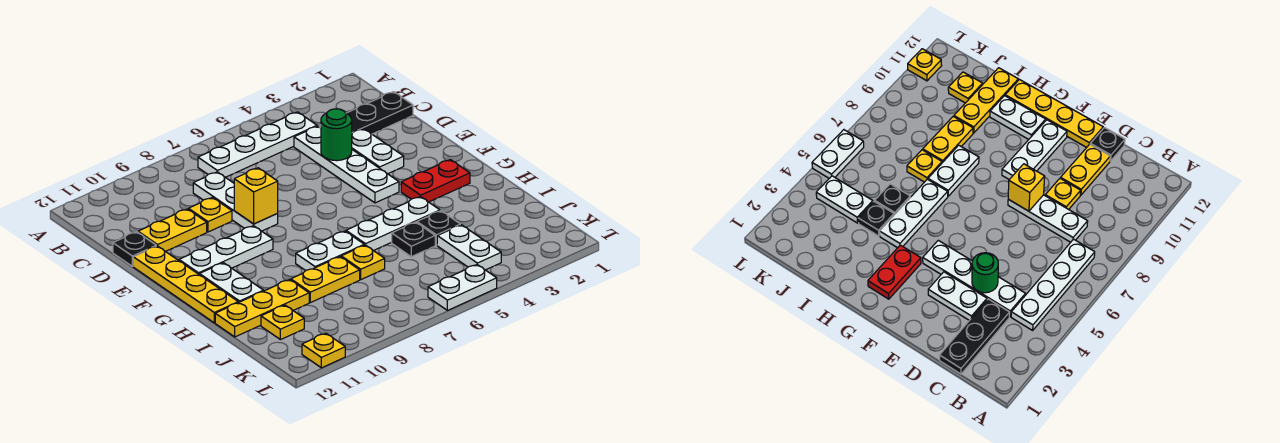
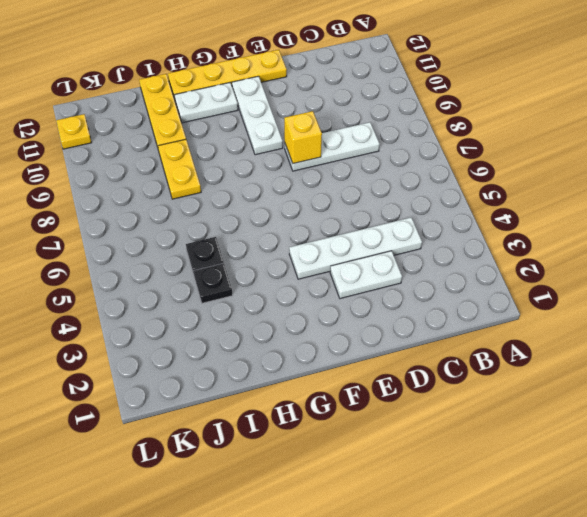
none -> white 1x4 plate [198,112,317,177]
none -> black 1x3 plate [319,92,413,134]
none -> yellow 1x1 plate [189,198,232,232]

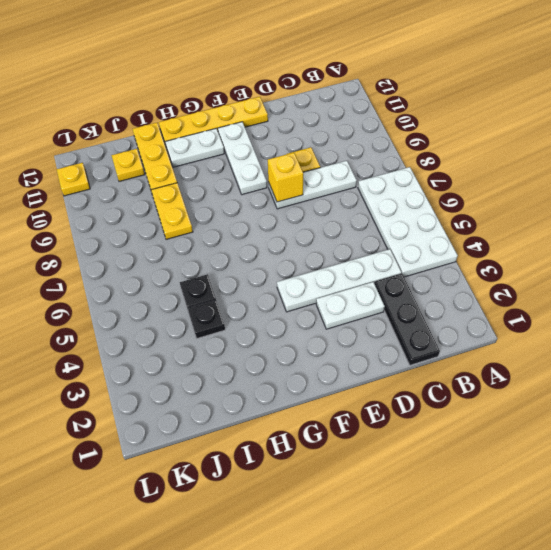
white 2x4 plate [358,167,458,277] -> white 1x4 plate [198,112,317,177]
none -> yellow 1x2 plate [138,209,207,251]
none -> black 1x1 plate [113,232,156,266]
none -> red 1x2 plate [401,160,470,202]

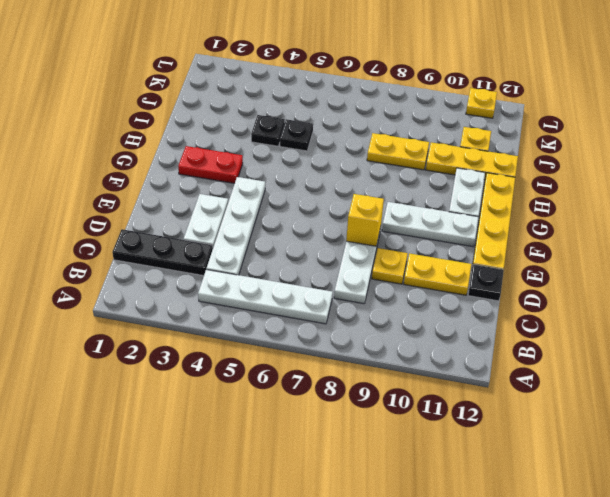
none -> white 1x3 plate [346,197,440,251]
none -> white 1x2 plate [296,231,364,271]
none -> yellow 1x1 plate [341,245,385,279]

